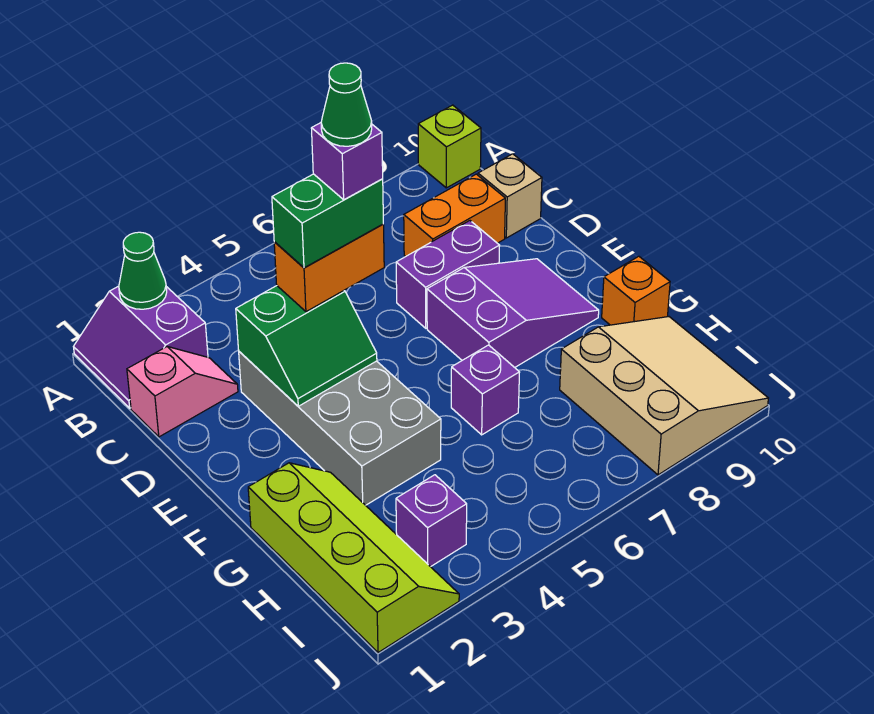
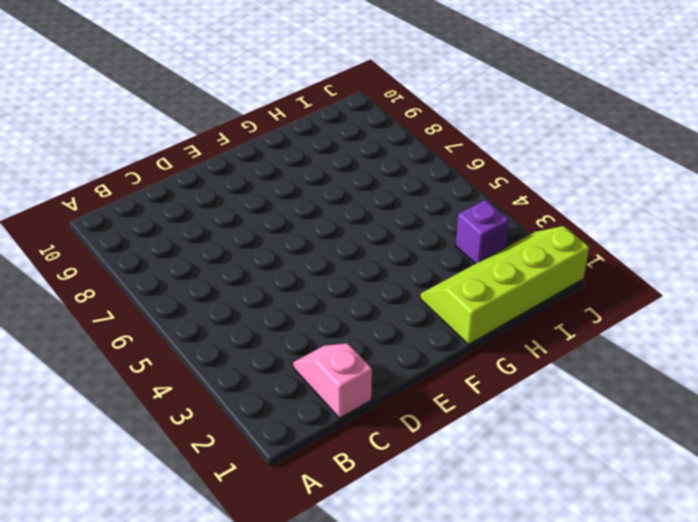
none -> purple 2x2 slope [73,286,208,408]
none -> lime 1x1 brick [418,105,481,188]
none -> orange 1x2 brick [404,174,505,257]

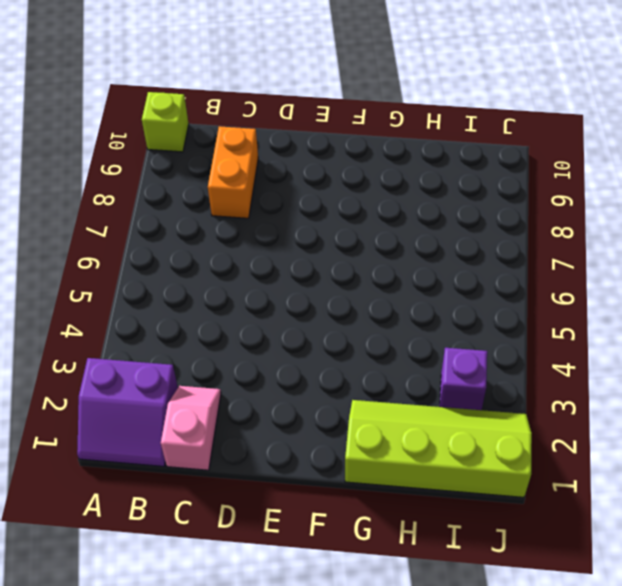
none -> tan 1x1 brick [478,154,542,238]
none -> grey 2x4 brick [239,352,441,505]
none -> purple 1x2 brick [396,221,500,328]

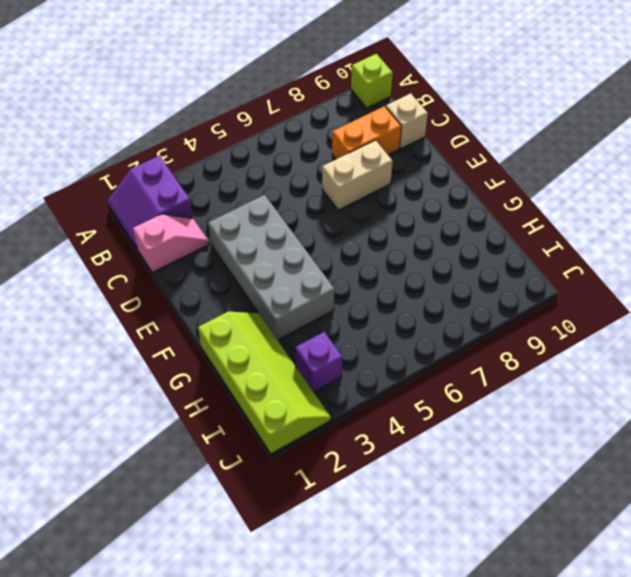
tan 1x2 brick [322,140,393,210] -> purple 1x2 brick [396,221,500,328]
none -> purple 2x3 slope [427,259,599,367]
none -> purple 1x1 brick [451,345,520,435]
none -> orange 1x1 brick [602,256,670,325]

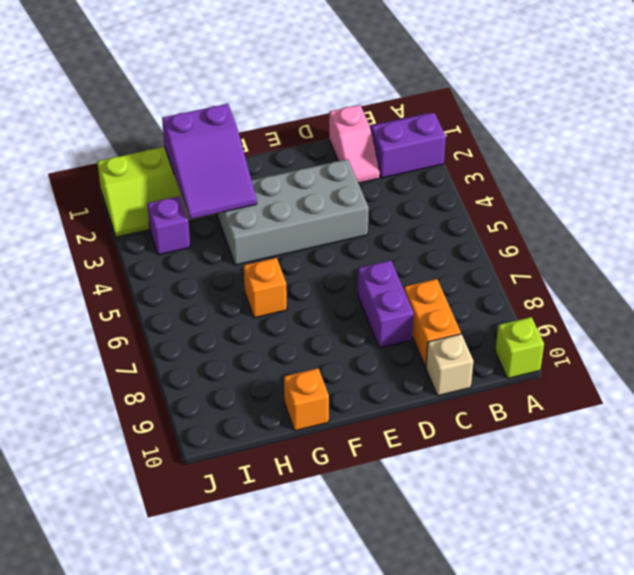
purple 2x3 slope [162,104,257,219] -> purple 2x3 slope moved to [427,259,599,367]
orange 1x1 brick [244,258,287,318] -> purple 1x1 brick [451,345,520,435]
none -> tan 3x3 slope [560,317,768,475]
none -> green 1x1 cone [119,232,167,309]
none -> green 2x2 slope [236,286,377,406]

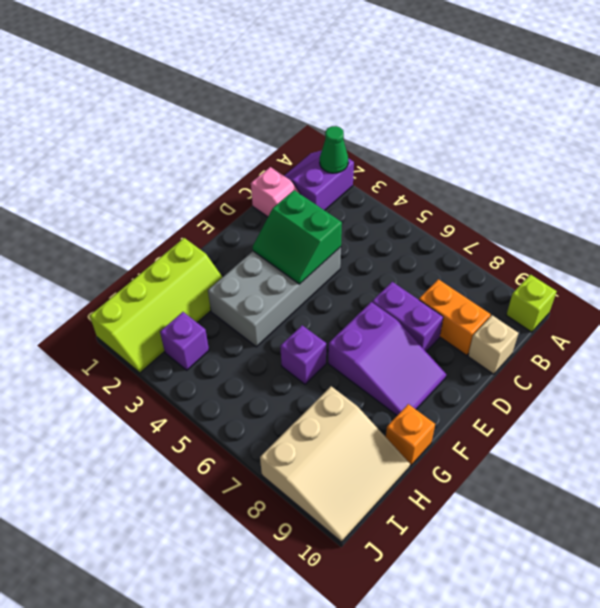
none -> orange 1x2 brick [274,224,384,312]
none -> green 1x2 brick [272,174,383,268]
none -> purple 1x1 brick [311,123,383,200]

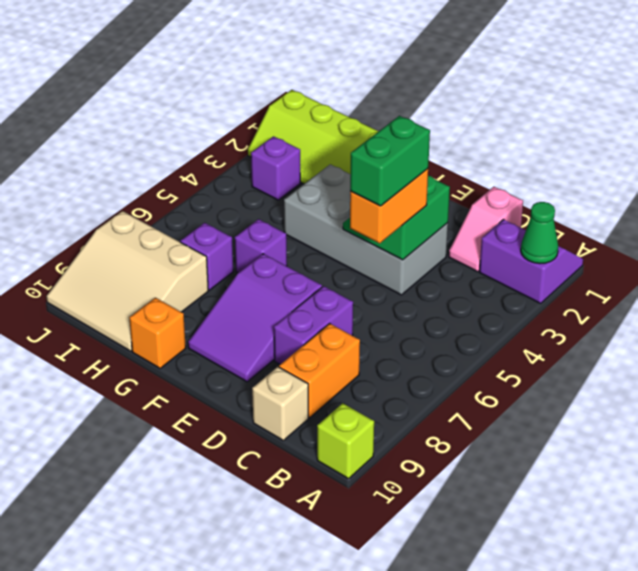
purple 1x1 brick [180,223,233,290] -> purple 1x1 brick moved to [311,123,383,200]
none -> green 1x1 cone [321,63,372,146]

